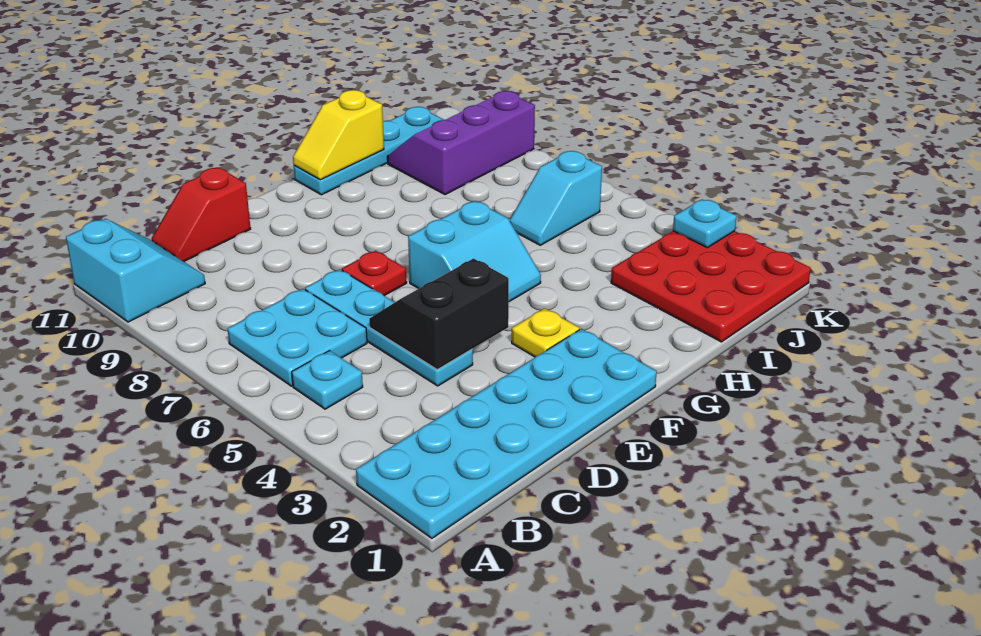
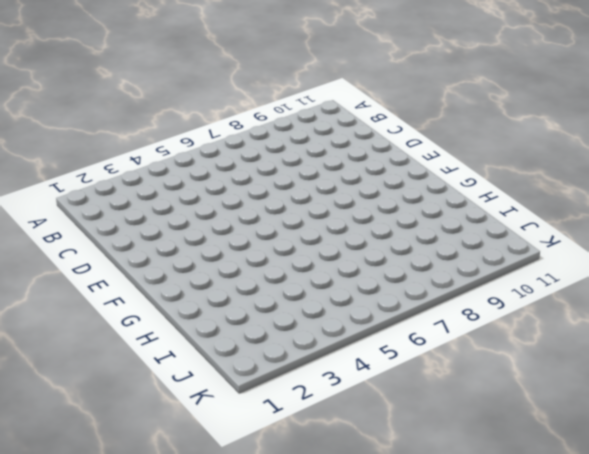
none -> cyan 2x6 plate [356,329,657,538]
none -> cyan 2x2 slope [66,219,205,322]
none -> cyan 1x1 plate [292,351,363,409]

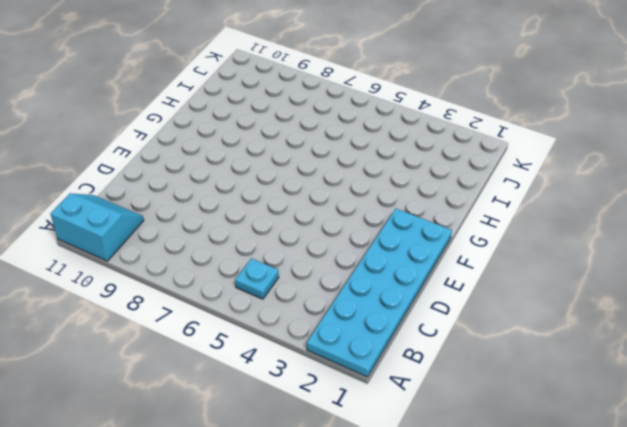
none -> cyan 2x2 plate [228,289,367,386]
none -> red 1x2 slope [152,168,251,262]
none -> cyan 1x4 plate [305,269,473,386]

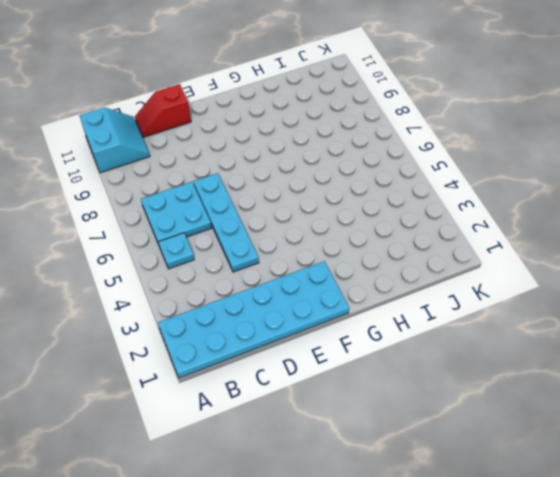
none -> red 1x1 plate [342,251,407,296]
none -> yellow 1x1 plate [512,308,579,357]
none -> cyan 2x2 slope [408,201,541,302]

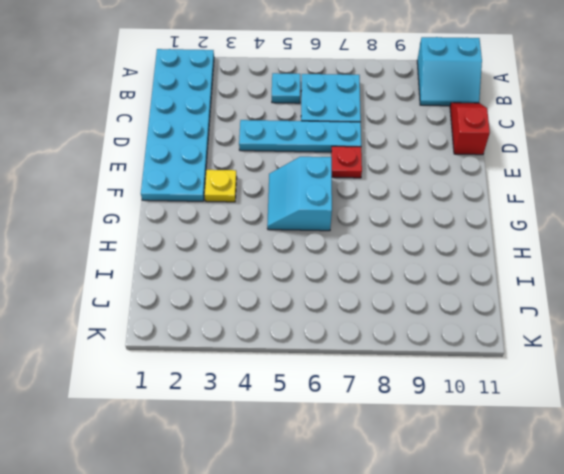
none -> cyan 1x4 plate [294,107,444,195]
none -> red 3x3 plate [611,231,811,342]
none -> cyan 1x2 slope [509,151,602,245]

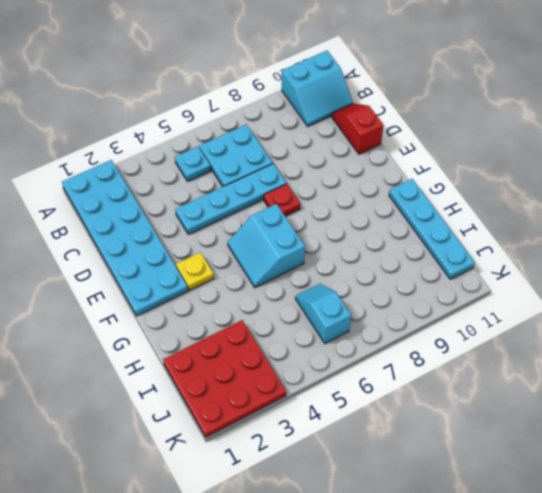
none -> purple 2x3 slope [387,91,535,195]
none -> black 2x2 slope [369,259,509,370]
none -> yellow 1x2 slope [293,90,384,180]

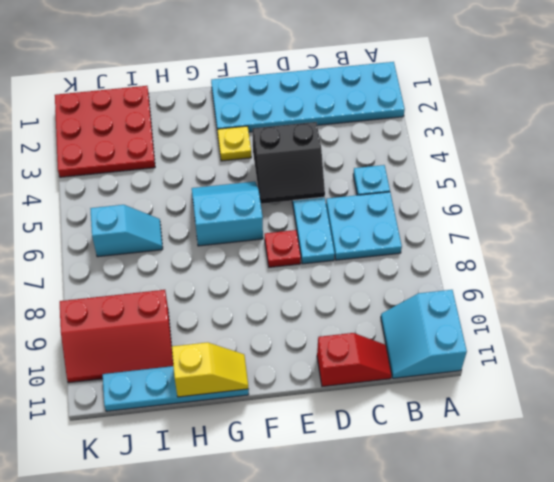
red 2x3 slope [60,290,173,383] -> purple 2x3 slope [387,91,535,195]
none -> cyan 1x1 plate [673,199,737,248]

